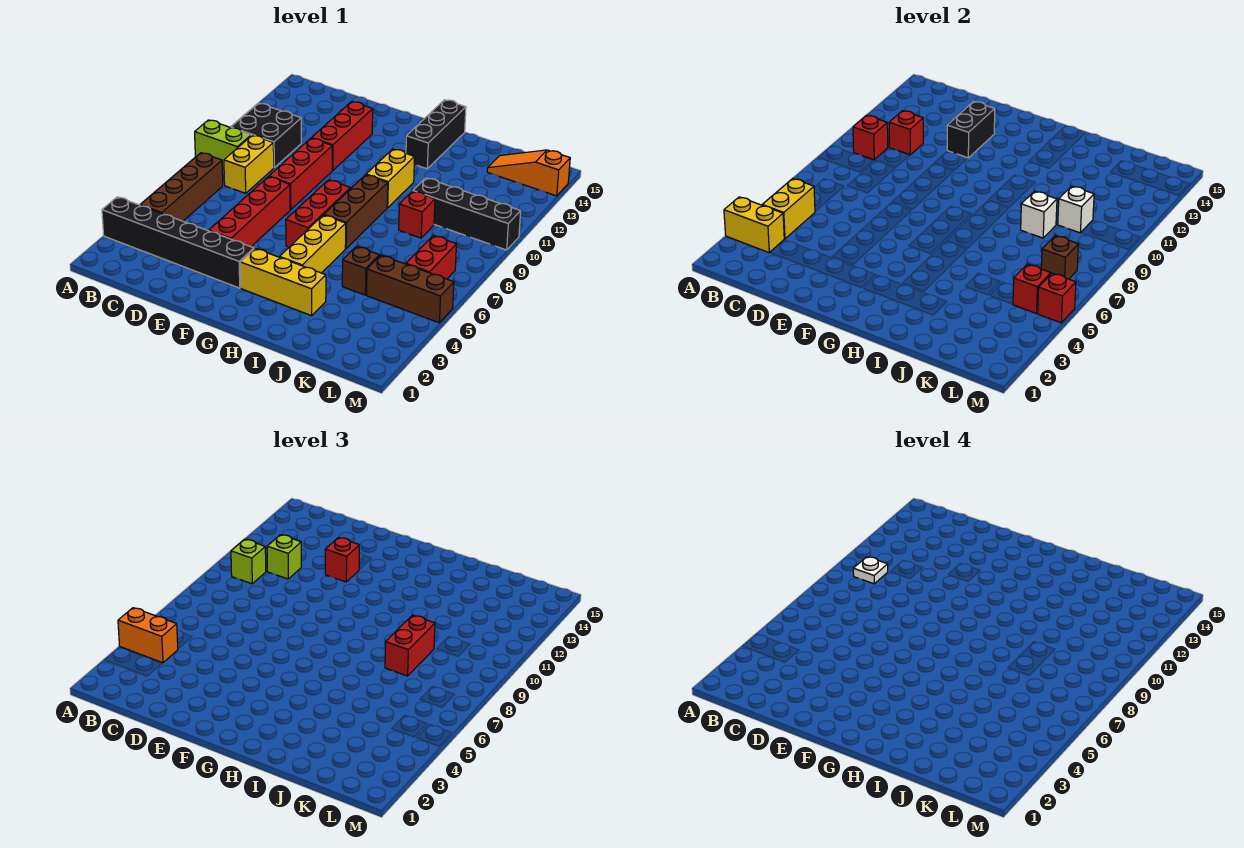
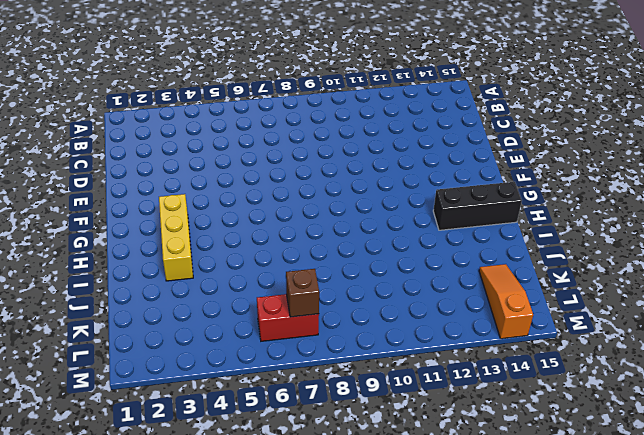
none -> black 1x6 brick [102,197,254,288]
none -> lime 1x2 brick [195,120,251,167]
none -> brown 1x4 brick [140,153,223,221]
none -> black 2x2 brick [231,103,301,167]

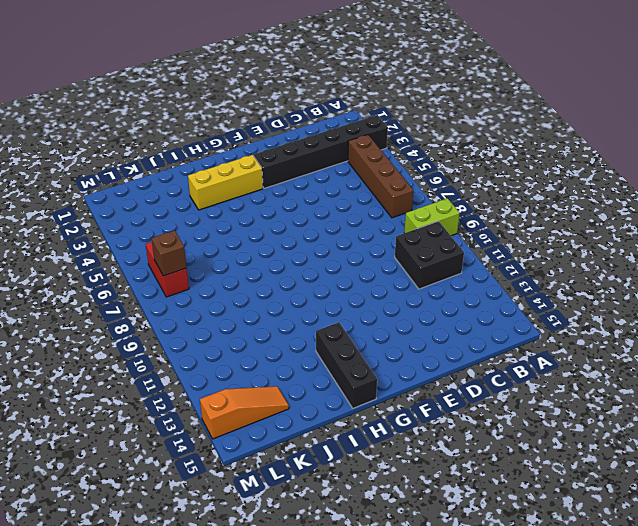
none -> yellow 1x2 brick [224,135,274,193]
none -> red 1x4 brick [209,177,290,247]
none -> red 1x3 brick [269,138,332,210]
none -> red 1x3 brick [312,102,373,171]

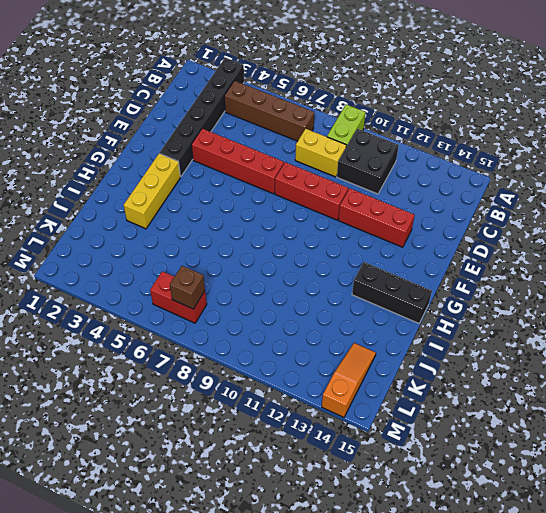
none -> red 1x3 brick [286,180,350,247]
none -> yellow 1x3 brick [280,215,346,273]
none -> brown 1x3 brick [324,175,388,249]
none -> yellow 1x2 brick [366,149,415,208]

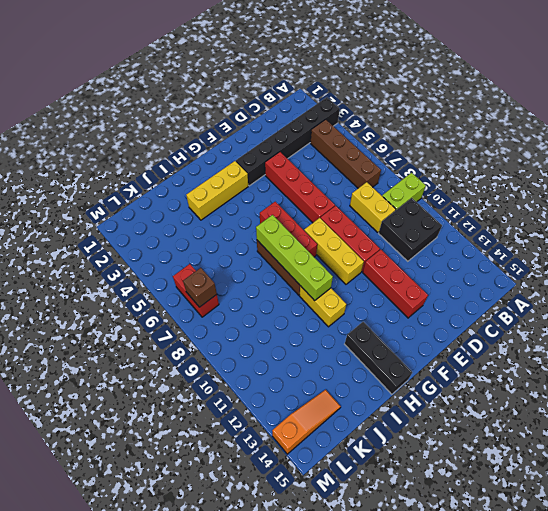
yellow 1x3 brick [304,218,364,284] -> yellow 1x3 brick moved to [280,215,346,273]
lime 1x4 brick [256,215,333,301] -> none
none -> brown 1x1 brick [342,246,380,295]
none -> red 1x1 brick [399,191,435,238]
none -> black 1x4 brick [413,178,521,250]
none -> brown 1x3 brick [367,255,454,323]

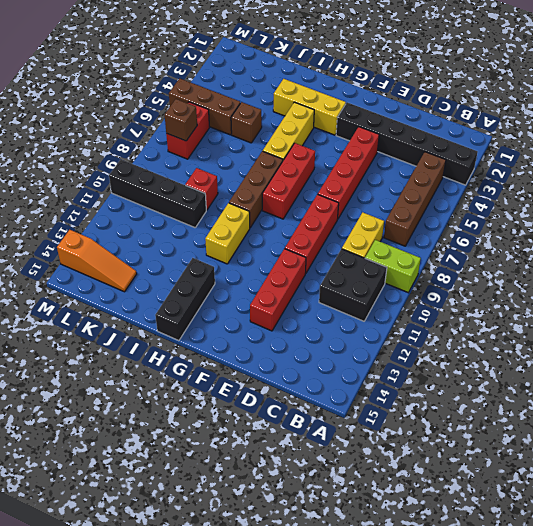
none -> yellow 1x2 brick [724,197,784,253]
none -> yellow 1x2 brick [762,179,815,239]
none -> red 1x1 brick [853,115,888,160]
none -> red 1x1 brick [889,111,923,155]

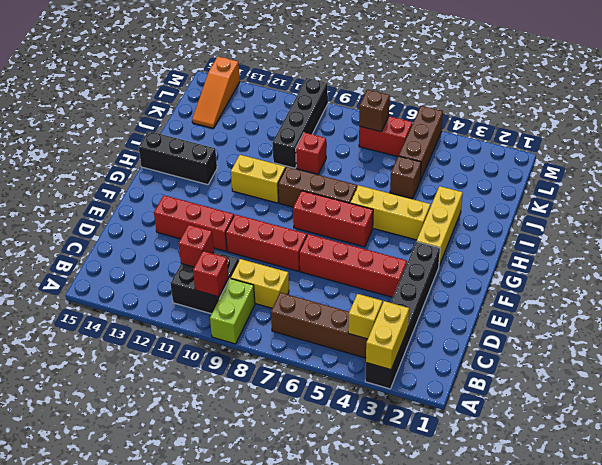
yellow 1x1 brick [348,294,383,339] -> yellow 1x2 brick [762,179,815,239]
none -> black 1x2 brick [947,102,995,158]
none -> white 1x1 brick [1021,191,1057,238]
none -> white 1x1 brick [1057,186,1094,233]
none -> red 1x1 brick [1013,264,1051,314]

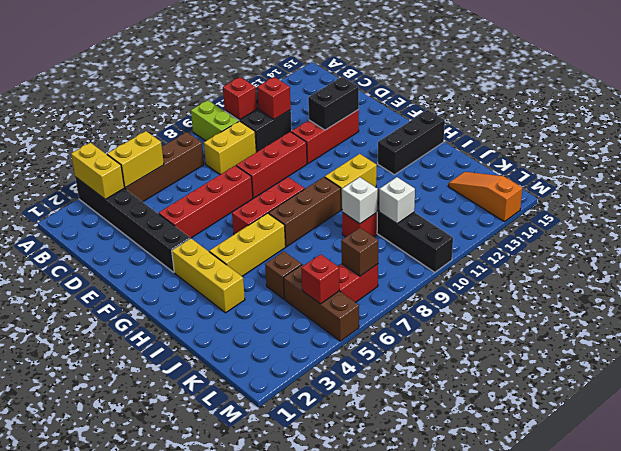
none -> red 1x1 brick [1037,273,1076,323]
none -> orange 1x2 brick [118,608,178,663]
none -> lime 1x1 brick [231,539,266,584]
none -> lime 1x1 brick [267,535,301,579]

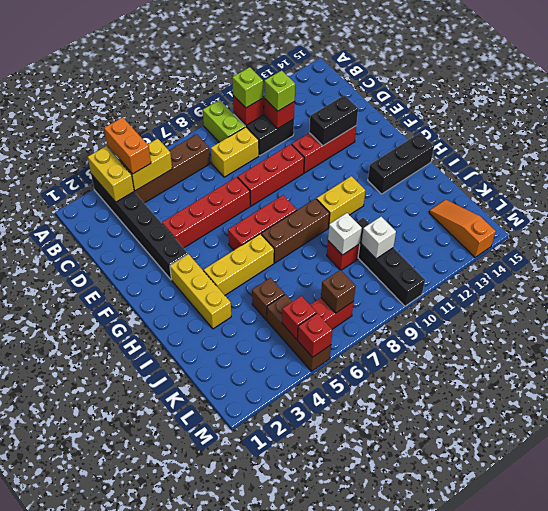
none -> red 1x1 brick [325,538,359,582]
none -> red 1x2 brick [385,615,435,676]
none -> white 1x1 plate [853,557,888,584]

